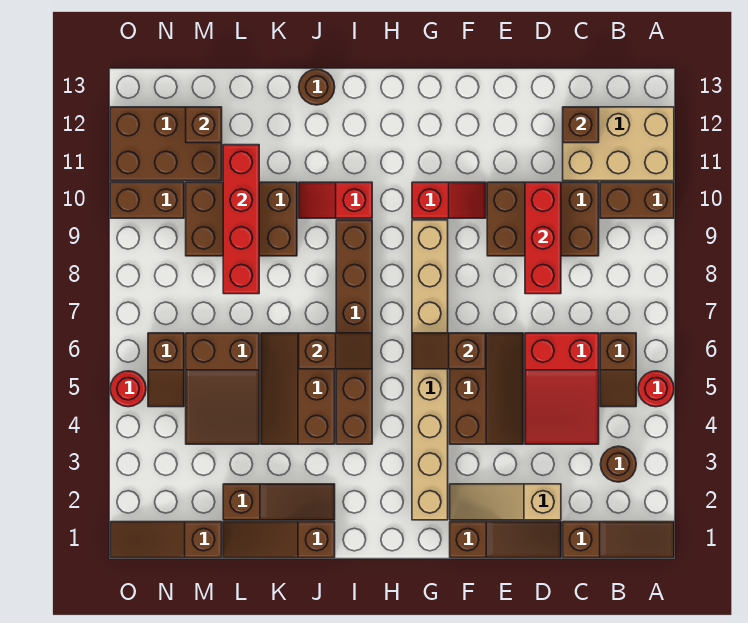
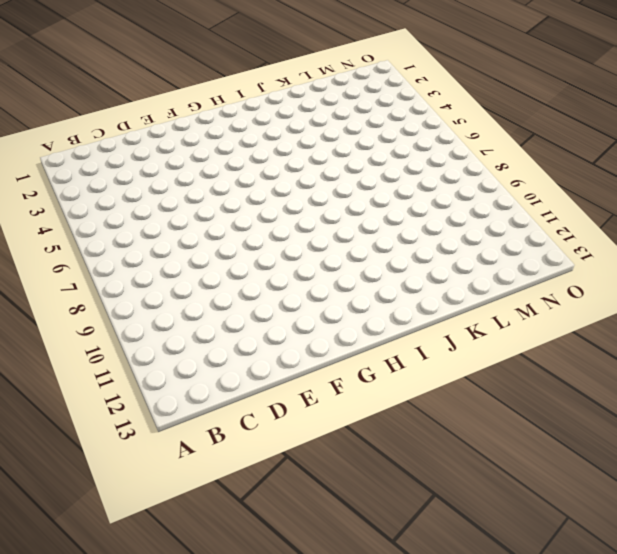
none -> brown 1x3 slope [563,522,674,558]
none -> red 1x1 round brick [638,371,674,407]
none -> brown 1x2 brick [600,182,674,218]
none -> tan 2x3 brick [563,107,674,181]

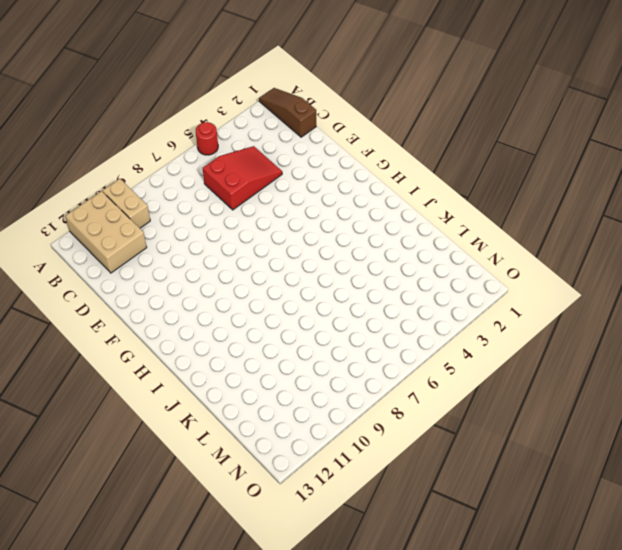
tan 1x2 brick [103,179,150,228] -> brown 1x2 brick [600,182,674,218]
none -> brown 1x1 round brick [601,446,636,482]
none -> brown 1x2 slope [600,333,636,407]
none -> brown 2x3 brick [487,182,599,256]
none -> brown 1x3 slope [450,522,561,558]

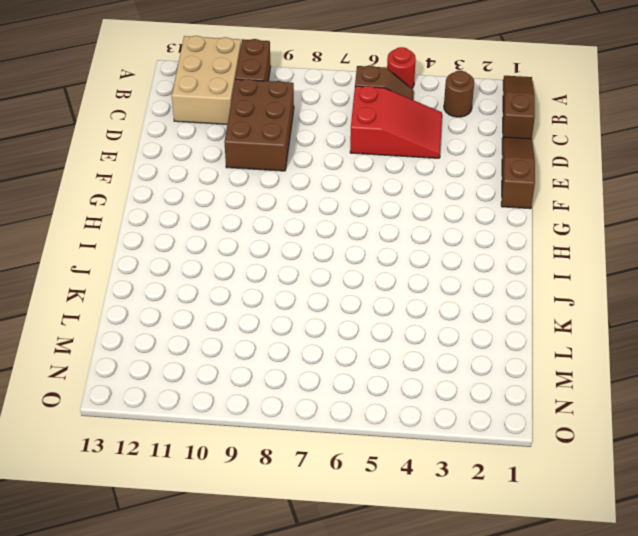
none -> tan 1x3 slope [450,484,561,520]
none -> brown 2x3 slope [450,333,523,444]
none -> red 1x2 slope [412,182,486,218]
none -> tan 1x8 brick [412,220,448,520]

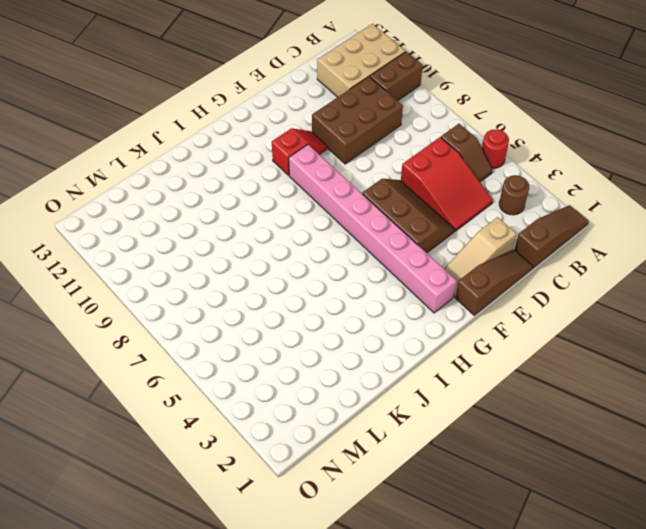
pink 1x8 brick [289,145,456,313] -> tan 1x8 brick [412,220,448,520]
none -> brown 1x6 brick [336,220,372,444]
none -> red 1x2 slope [299,182,372,218]
none -> brown 1x3 slope [223,522,335,558]
none -> brown 1x3 slope [223,484,335,520]

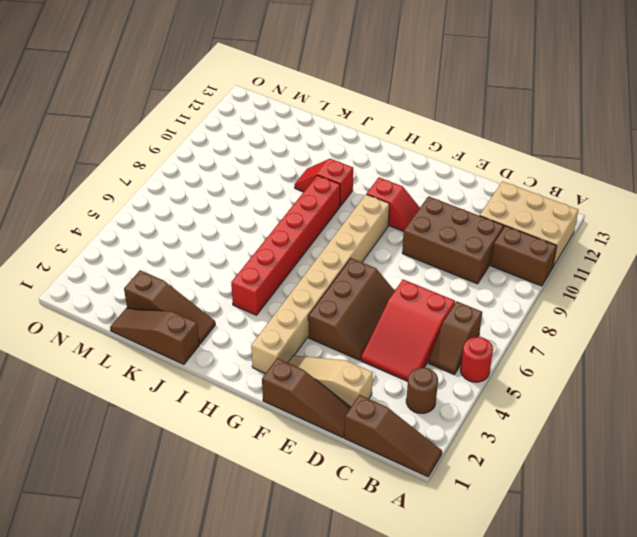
red 1x6 brick [231,175,340,315] -> brown 1x6 brick [336,220,372,444]
none -> brown 2x3 slope [261,333,335,444]
none -> brown 1x1 round brick [299,69,335,105]
none -> brown 2x3 brick [186,182,297,256]
none -> brown 2x3 slope [186,333,259,444]

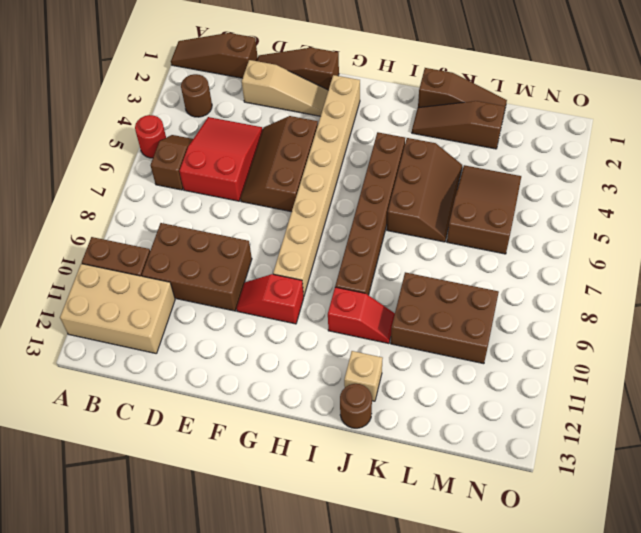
tan 1x1 brick [344,351,383,401] -> none
none -> brown 1x3 slope [110,522,222,558]
none -> brown 2x3 brick [110,107,222,181]
none -> brown 1x2 slope [148,333,184,407]
none -> brown 1x2 brick [110,182,184,218]

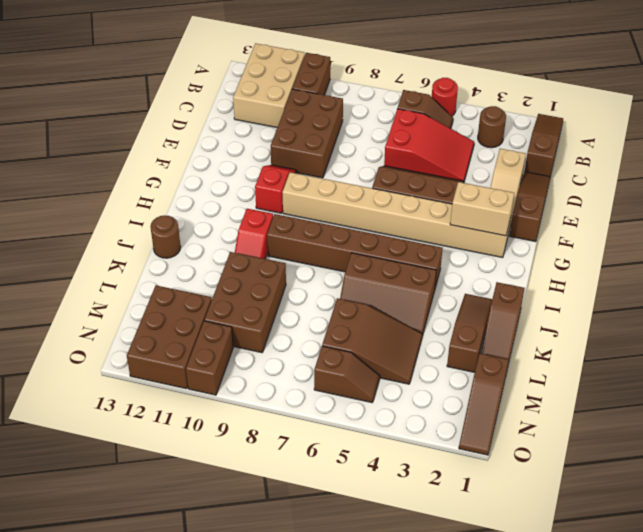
tan 1x2 brick [450,182,514,236] -> none
none -> red 1x1 round brick [110,371,146,407]
none -> brown 1x1 brick [563,107,599,143]
none -> red 1x3 brick [525,182,561,294]
none -> brown 1x2 slope [412,333,486,369]

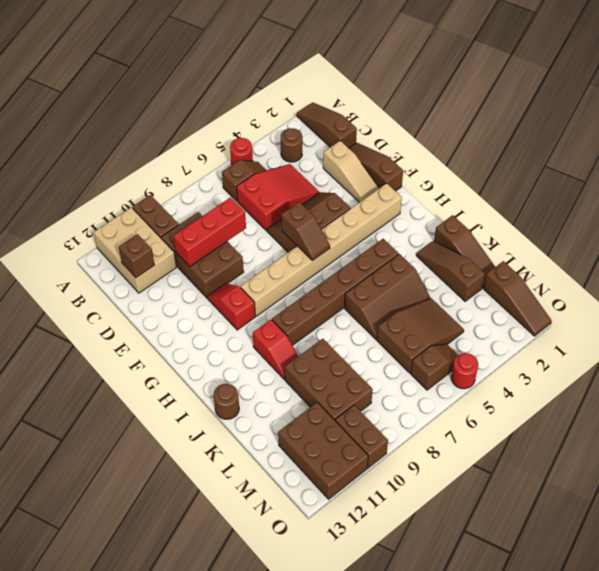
none -> brown 1x2 slope [299,333,372,369]
none -> red 1x4 brick [223,145,259,294]
none -> brown 1x1 brick [186,107,222,143]

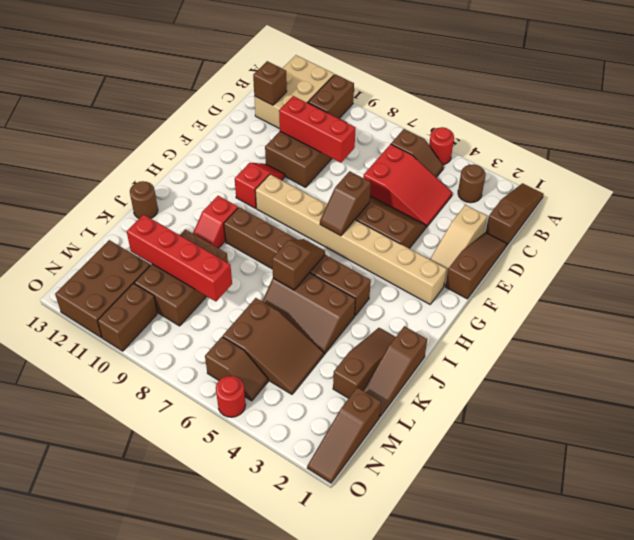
none -> brown 1x1 brick [186,107,222,143]

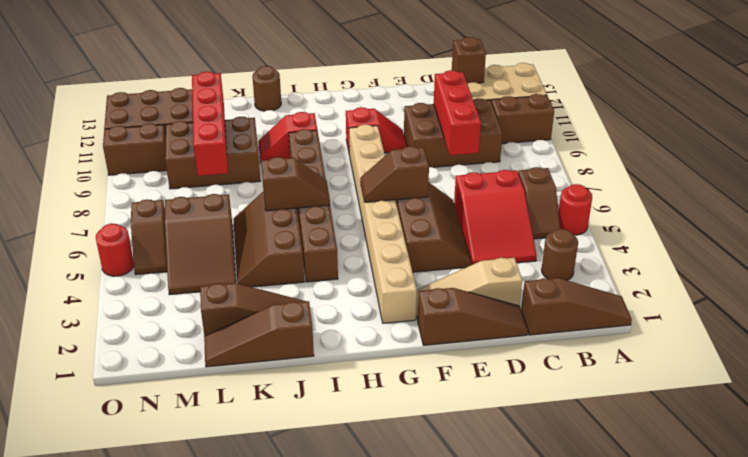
none -> brown 1x3 slope [110,522,222,558]
none -> brown 1x1 brick [186,107,222,143]

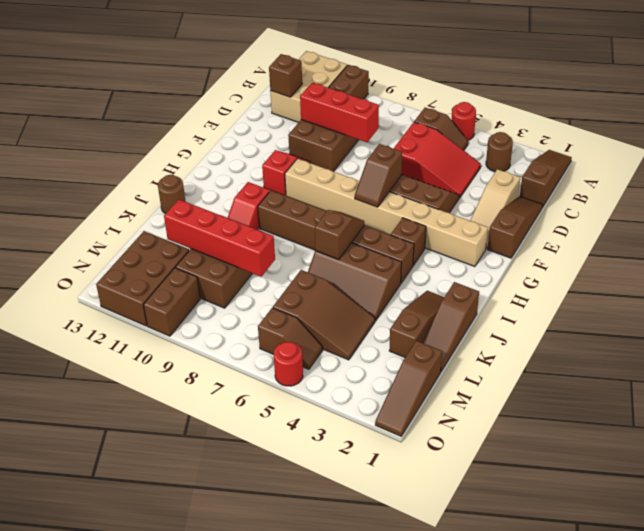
brown 1x1 brick [391,218,426,265] -> brown 1x1 brick moved to [186,107,222,143]

